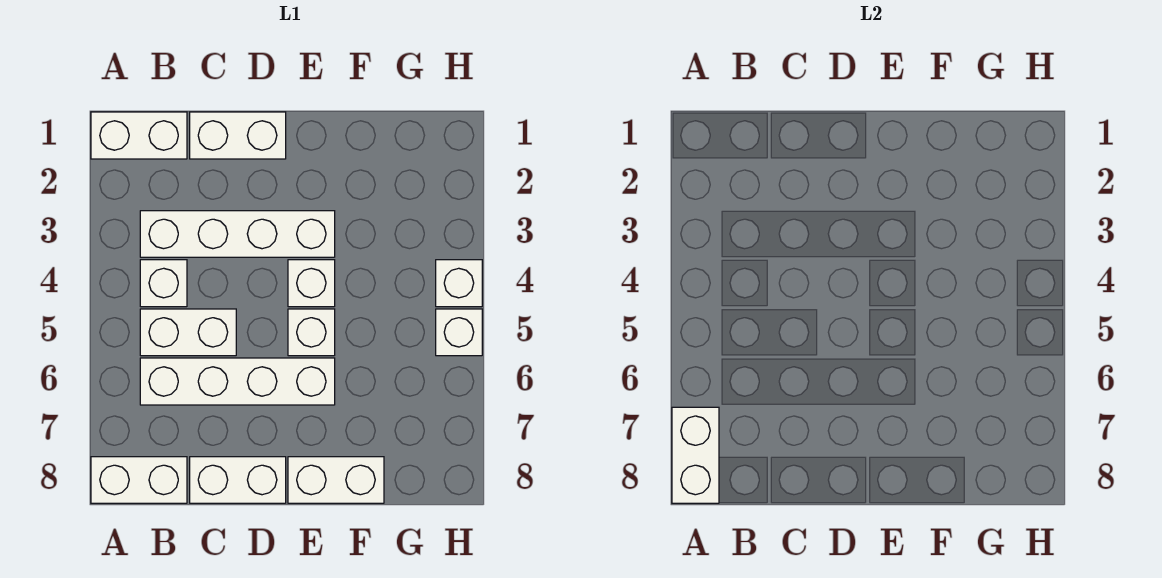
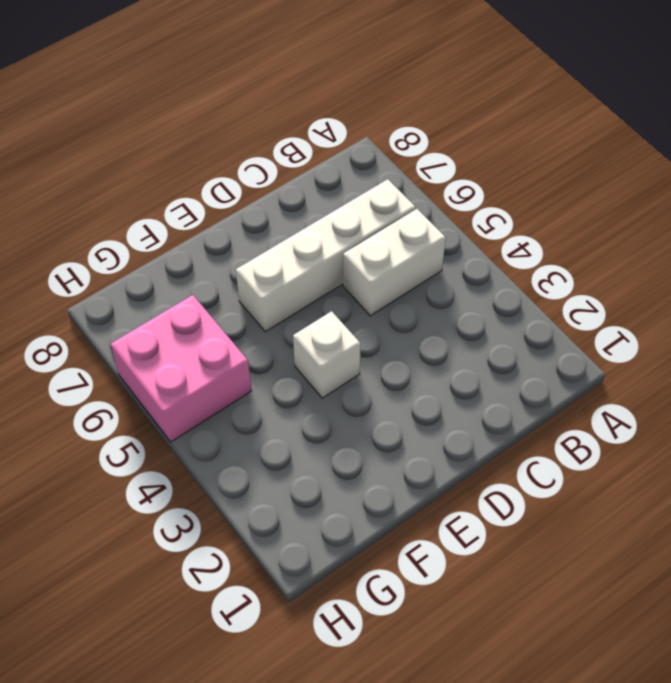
pink 2x2 brick [110,295,251,442] -> white 1x1 brick [436,309,482,356]
none -> white 1x2 brick [91,112,187,159]
none -> white 1x2 brick [91,457,187,503]
none -> white 1x4 brick [140,211,335,257]

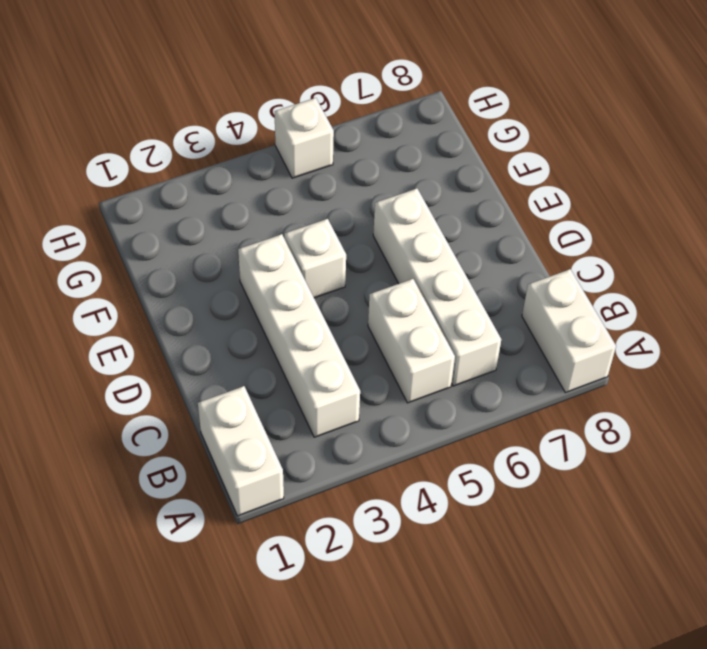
none -> white 1x1 brick [140,260,187,307]
none -> white 1x2 brick [190,112,286,159]
none -> white 1x2 brick [190,457,286,503]

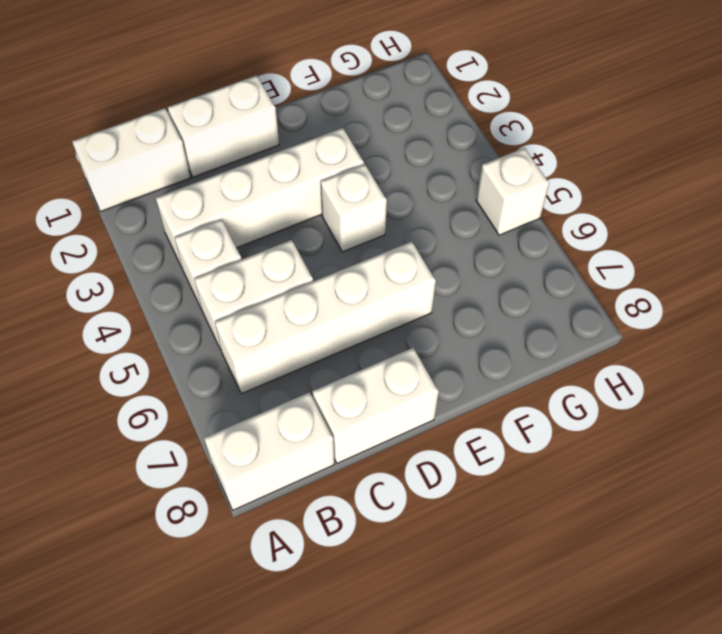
none -> white 1x1 brick [288,309,335,356]
none -> white 1x2 brick [288,457,384,503]
none -> white 1x1 brick [436,260,482,307]

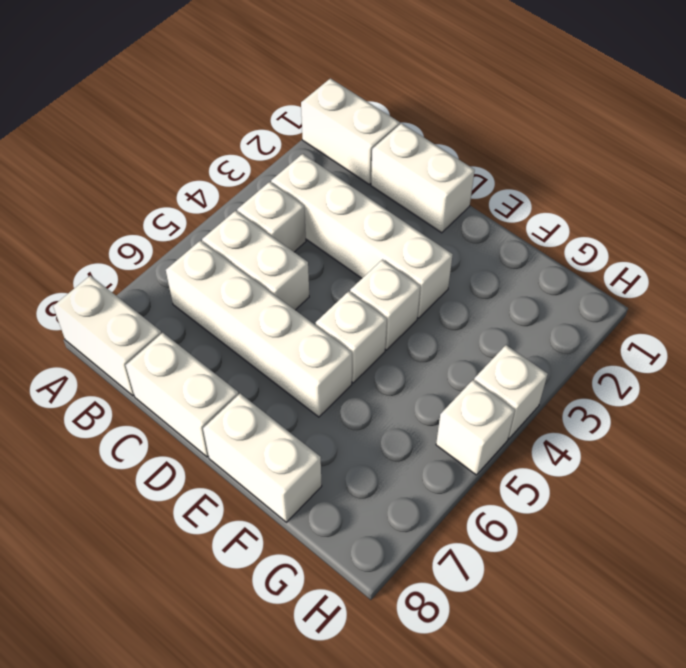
none -> white 1x2 brick [672,407,719,503]

